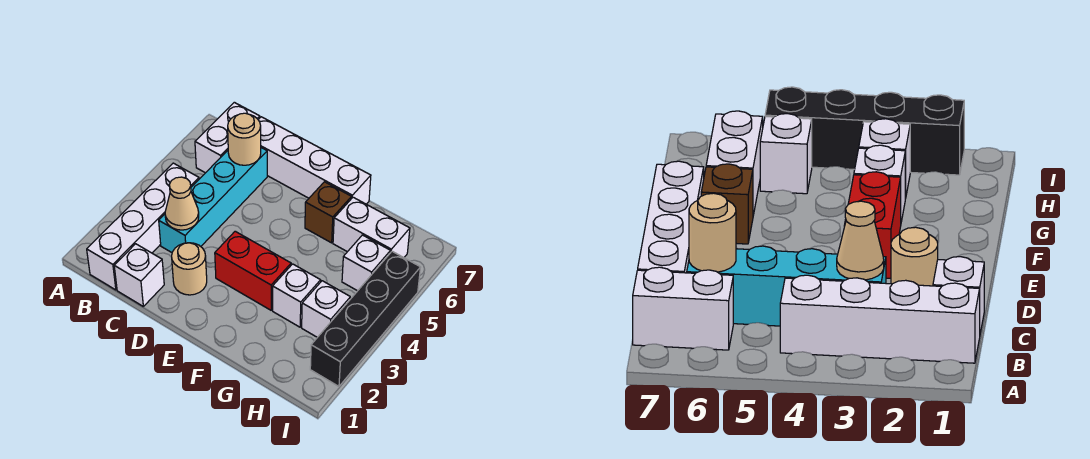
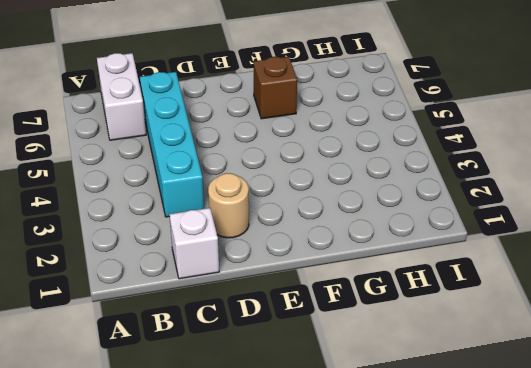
none -> white 1x4 brick [87,163,199,290]
none -> white 1x4 brick [258,117,371,204]
none -> red 1x2 brick [215,231,291,310]

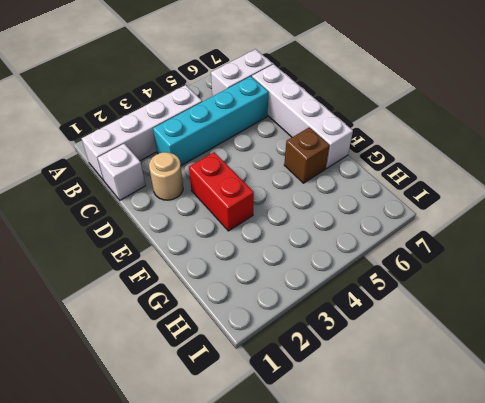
none -> white 1x1 brick [273,264,321,327]
none -> white 1x2 brick [333,197,410,257]
none -> white 1x1 brick [302,281,350,337]

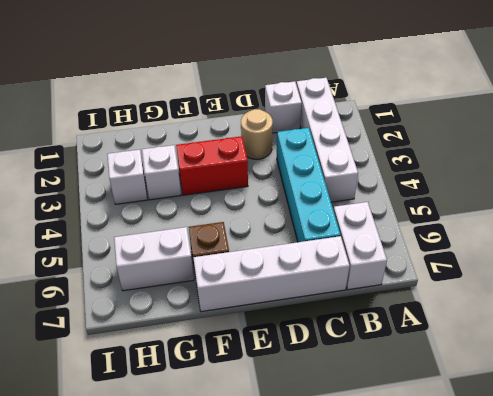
none -> white 1x1 brick [342,235,390,291]
none -> black 1x4 brick [310,251,421,386]
none -> tan 1x1 cone [165,177,199,230]

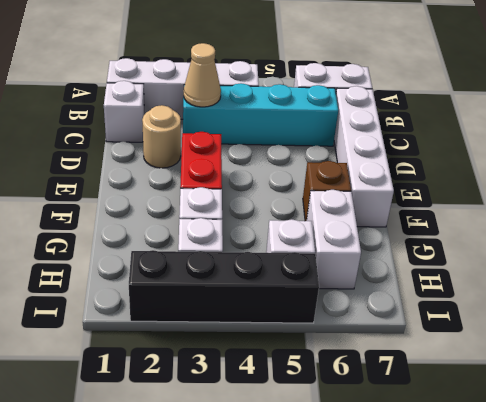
none -> tan 1x1 round brick [228,113,261,165]

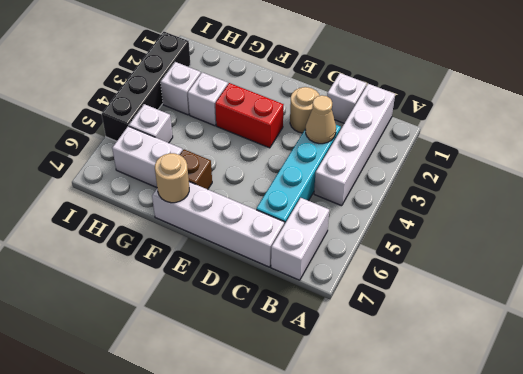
tan 1x1 round brick [155,153,189,203] -> tan 1x1 round brick moved to [228,113,261,165]

